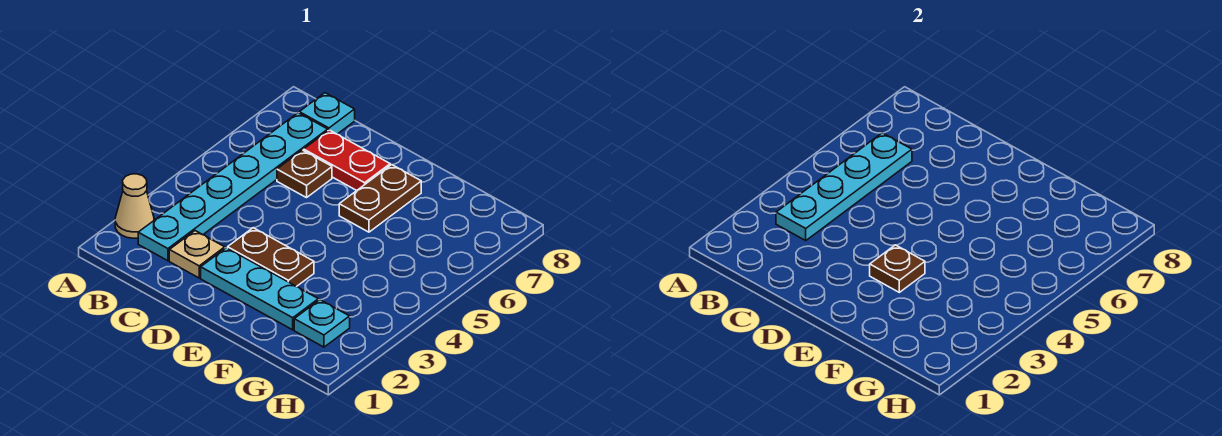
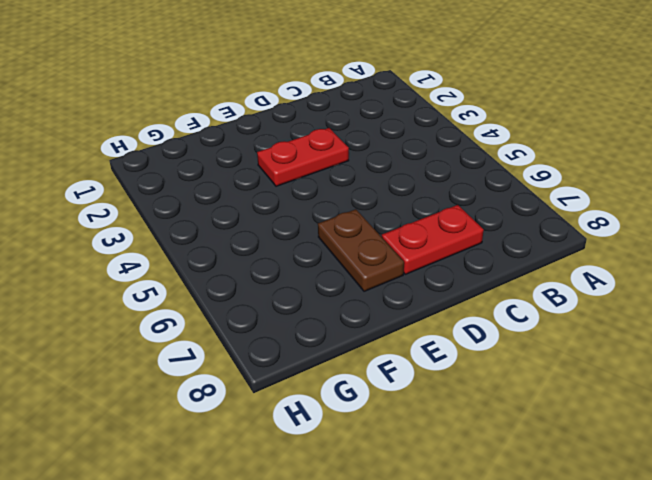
red 1x2 plate [257,128,349,186] -> brown 1x2 plate [228,228,314,287]
none -> tan 1x1 cone [115,174,154,238]
none -> cyan 1x6 plate [138,113,328,261]
none -> cyan 1x1 plate [299,93,355,134]

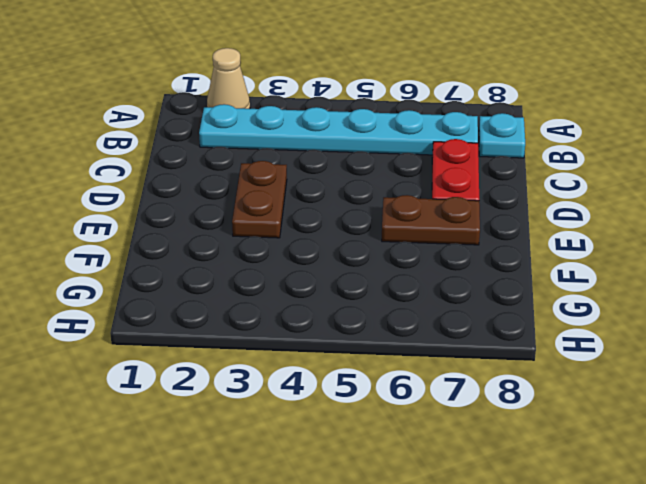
none -> tan 1x1 plate [169,231,225,278]
none -> brown 1x1 plate [277,150,332,198]
none -> cyan 1x3 plate [201,248,318,330]

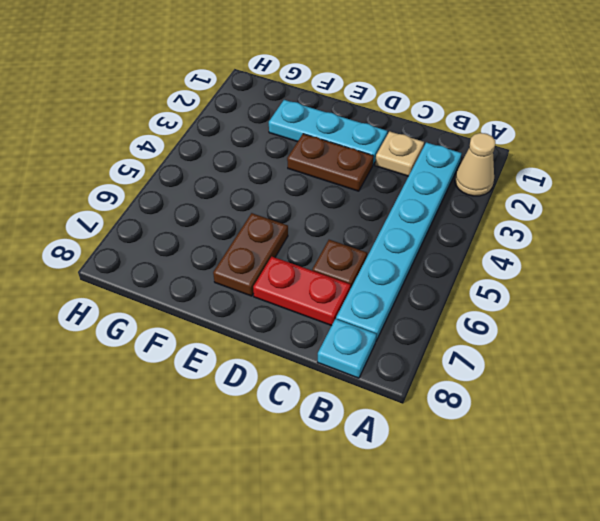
none -> cyan 1x1 plate [294,300,350,347]
none -> cyan 1x4 plate [776,133,912,240]
none -> brown 1x1 plate [870,245,925,292]

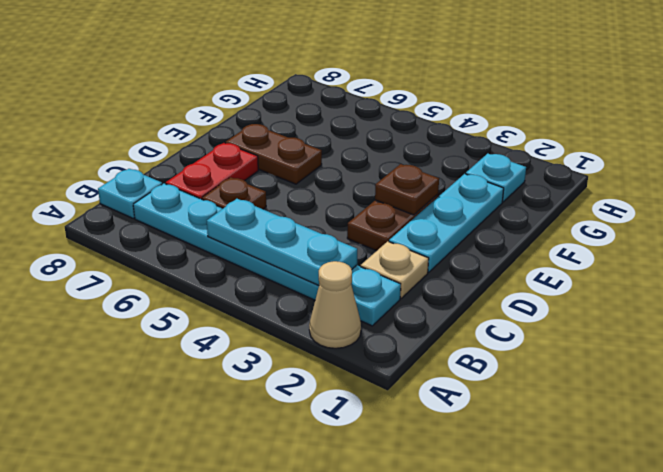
cyan 1x3 plate [207,199,357,285] -> cyan 1x4 plate [776,133,912,240]

